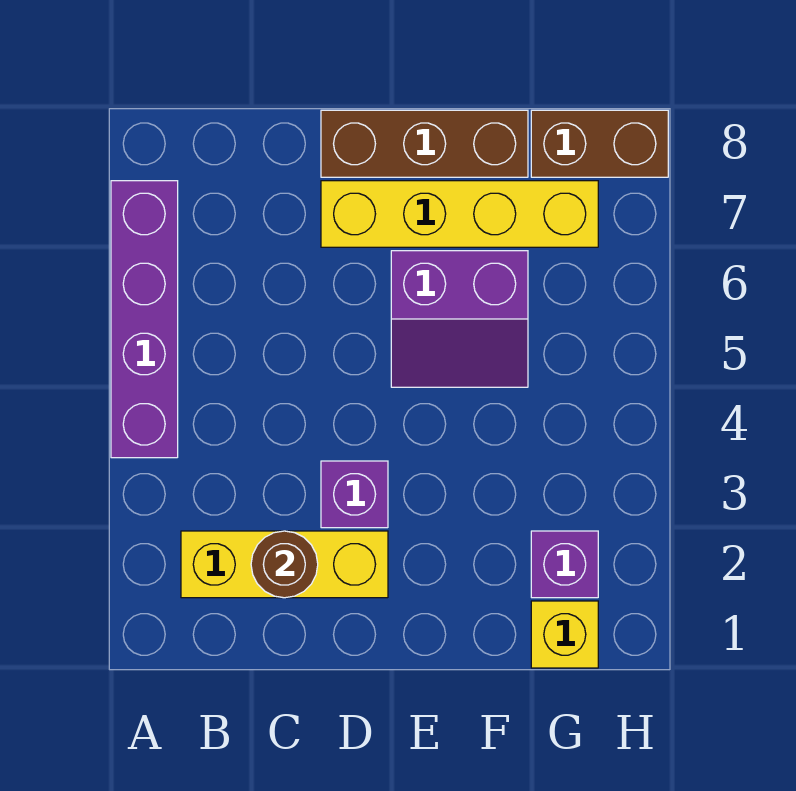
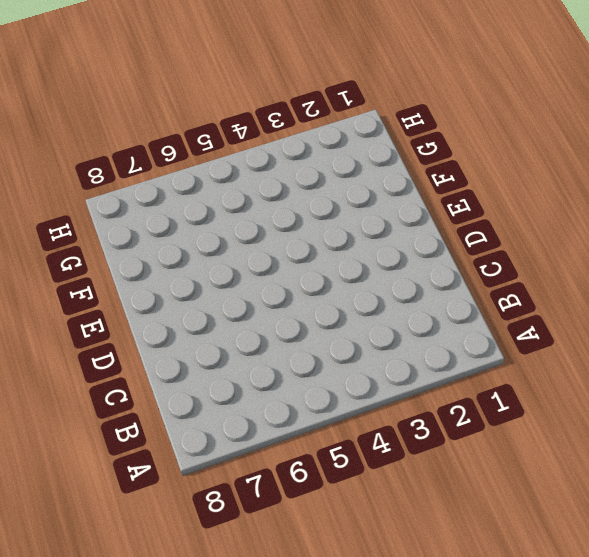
none -> purple 1x4 brick [111,181,178,458]
none -> yellow 1x3 brick [181,531,388,598]

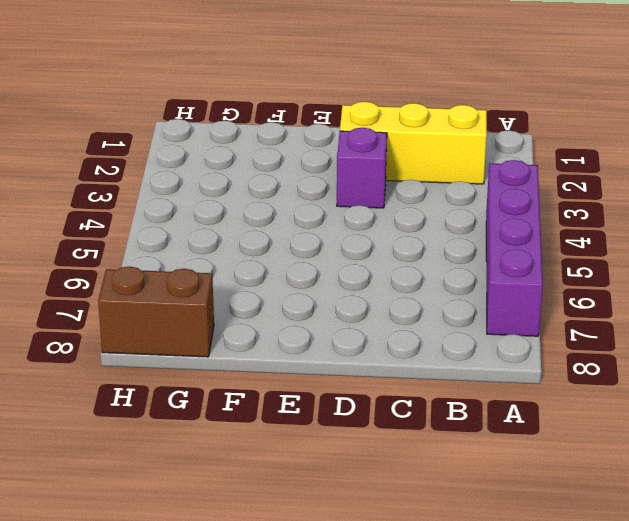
none -> yellow 1x4 brick [321,181,598,247]
none -> brown 1x3 brick [321,110,528,177]

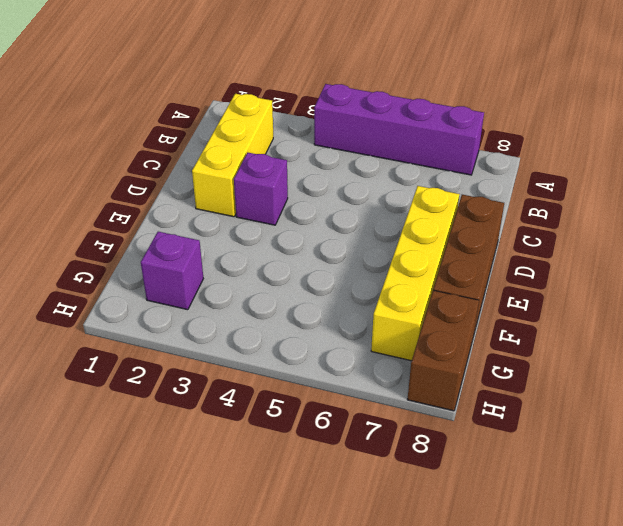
none -> purple 2x2 slope [391,251,528,387]
none -> yellow 1x1 brick [531,601,598,668]

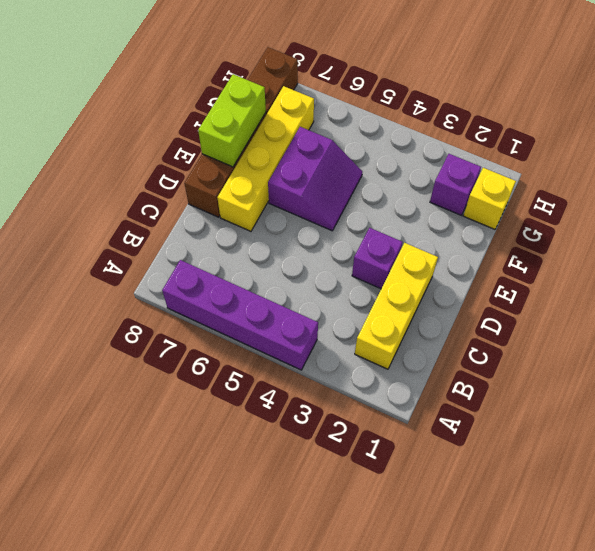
lime 1x2 brick [198,74,266,167] -> none
none -> brown 1x1 round brick [251,531,318,598]

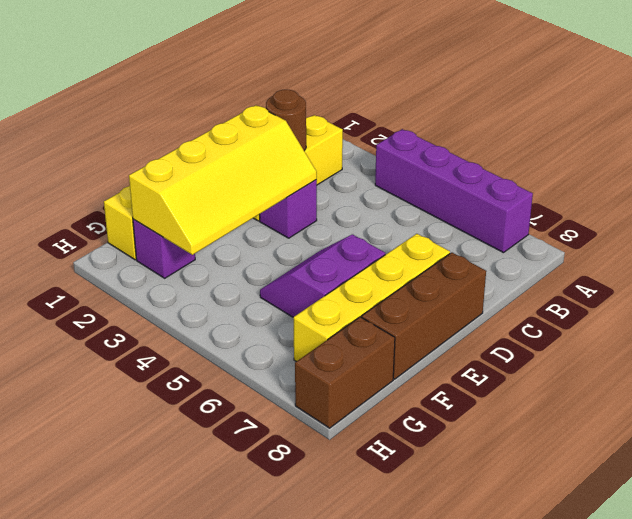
yellow 2x4 slope [129,105,317,255] -> none

